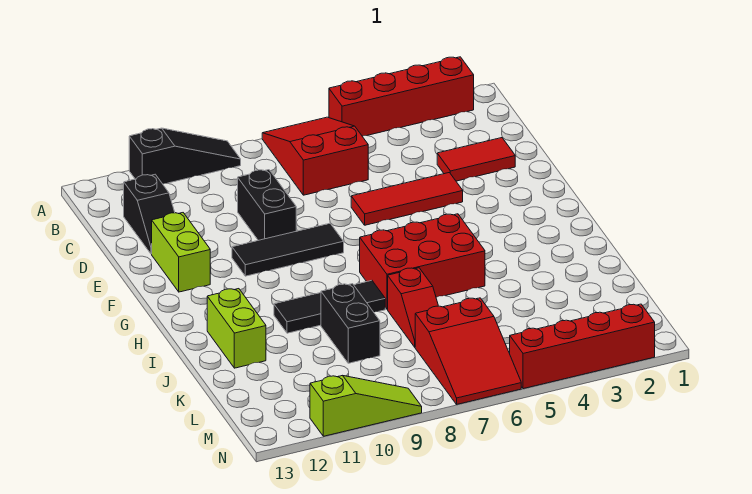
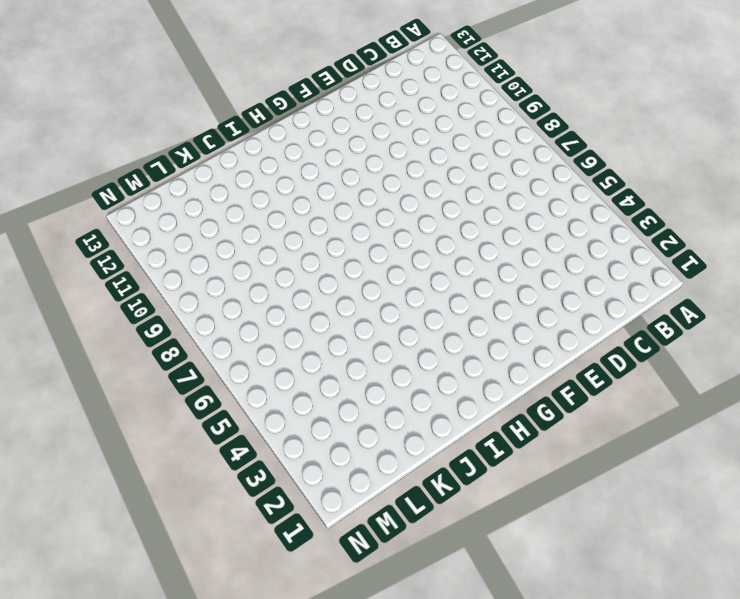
none -> red 1x4 brick [329,57,474,136]
none -> red 2x3 slope [262,117,368,195]
none -> black 1x3 slope [129,128,241,184]

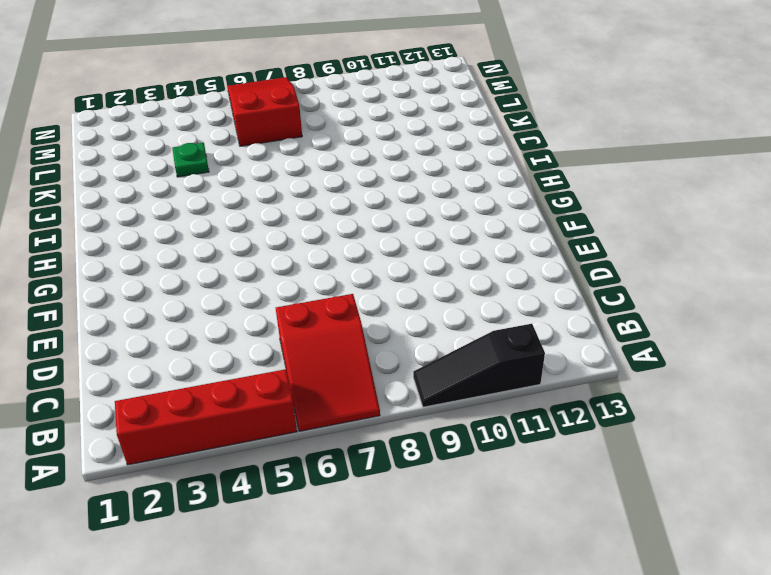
green 1x1 plate [172,143,209,177] -> none
none -> black 1x2 slope [124,174,175,254]
none -> red 1x2 tile [437,138,515,181]
none -> black 1x2 brick [238,170,296,240]

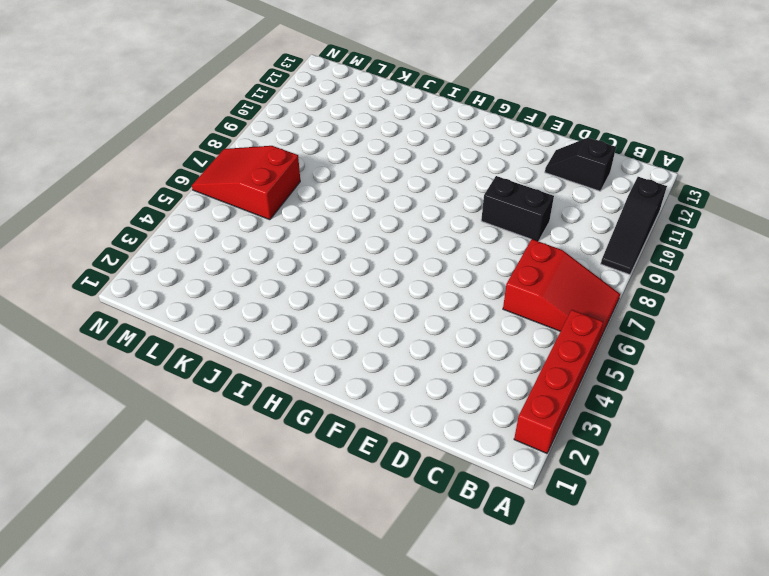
none -> red 1x2 tile [437,138,515,181]
none -> red 1x3 tile [351,173,463,225]
none -> lime 1x2 brick [152,213,210,292]

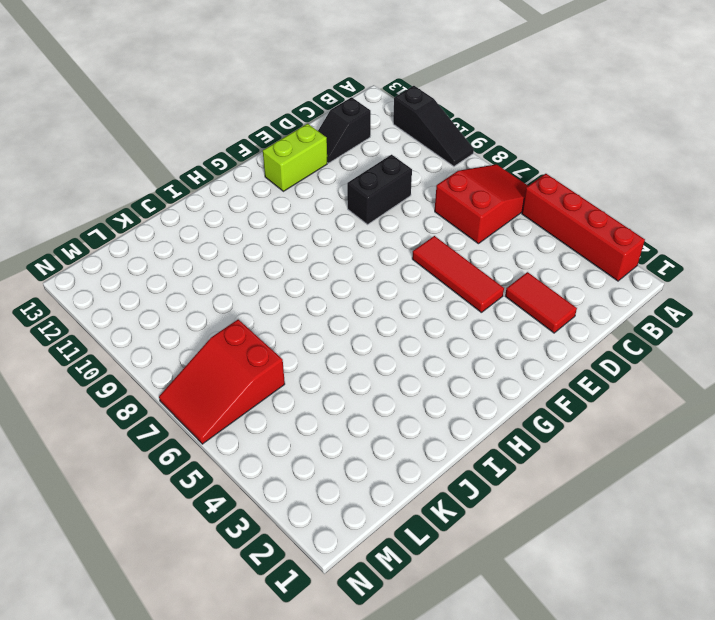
none -> black 1x3 tile [232,223,344,276]
none -> red 2x3 brick [360,214,485,309]
none -> black 1x3 tile [274,280,385,333]

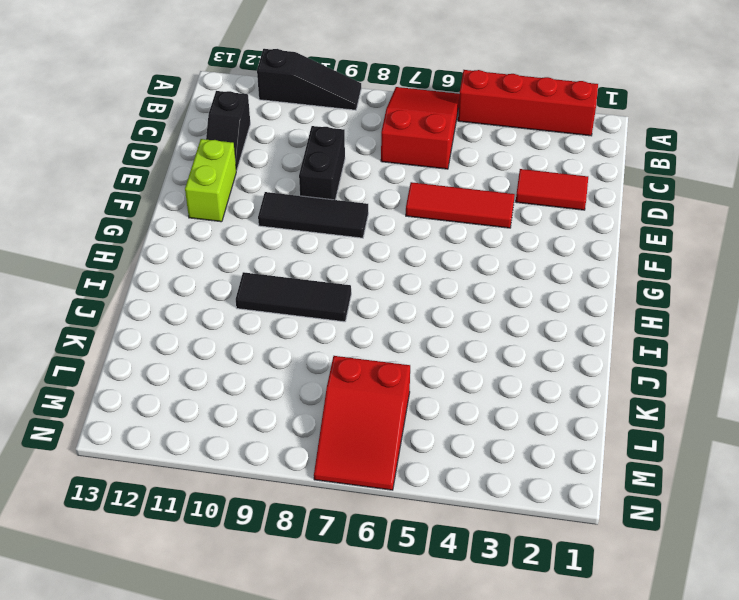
none -> red 2x3 brick [360,214,485,309]
none -> lime 1x2 brick [207,289,266,368]
none -> red 1x2 slope [388,268,438,347]

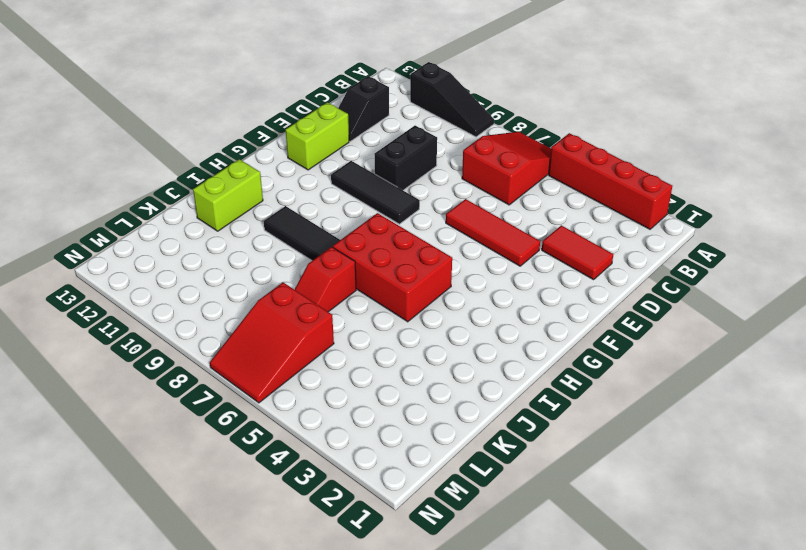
none -> black 1x2 brick [321,284,380,363]
none -> red 1x4 brick [510,304,655,389]
none -> lime 1x3 slope [310,375,422,436]

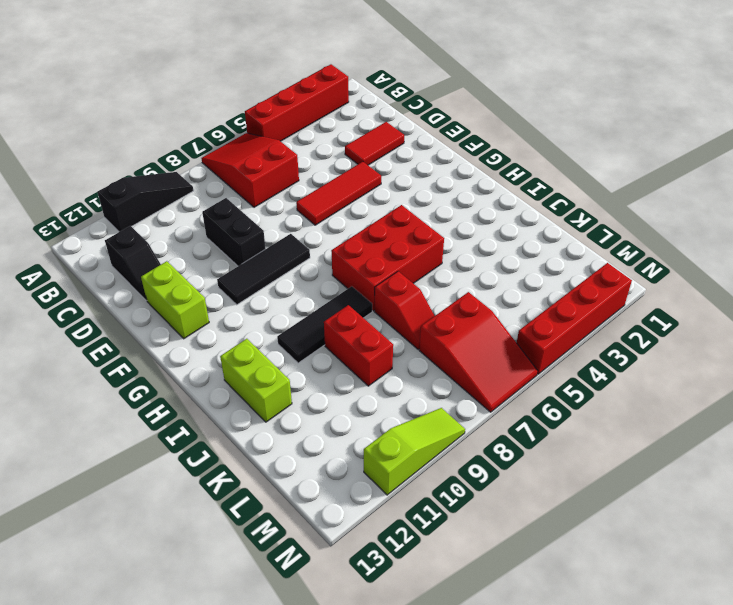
red 1x2 brick [324,305,393,386] -> black 1x2 brick [321,284,380,363]

